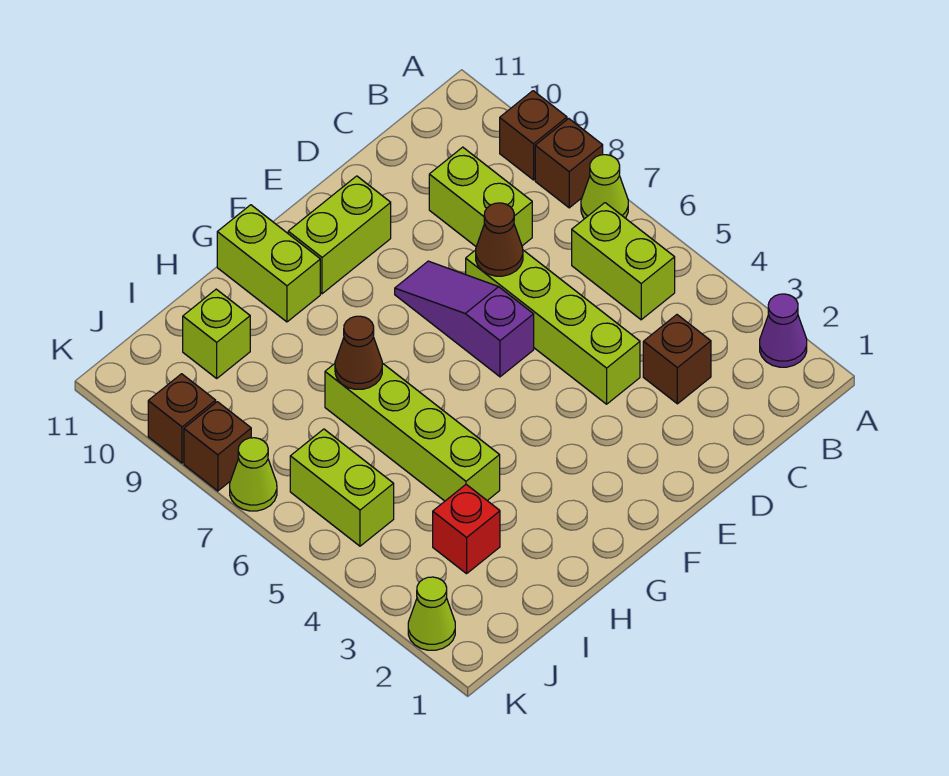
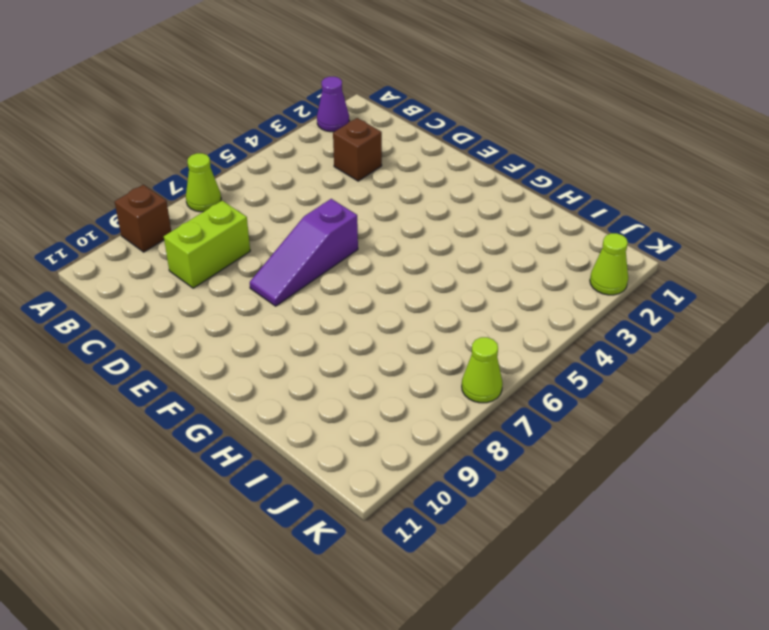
none -> brown 1x1 brick [535,119,603,208]
none -> lime 1x2 brick [572,203,675,320]
none -> lime 1x4 brick [466,250,640,404]

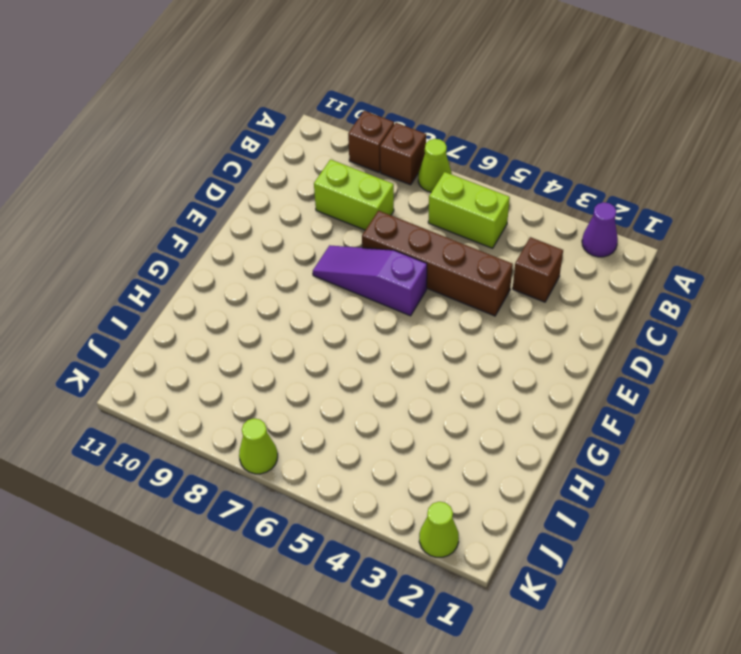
brown 1x4 brick [362,211,513,316] -> lime 1x4 brick [466,250,640,404]
none -> lime 1x2 brick [288,176,391,294]
none -> lime 1x2 brick [217,205,320,322]
none -> lime 1x4 brick [325,363,500,501]

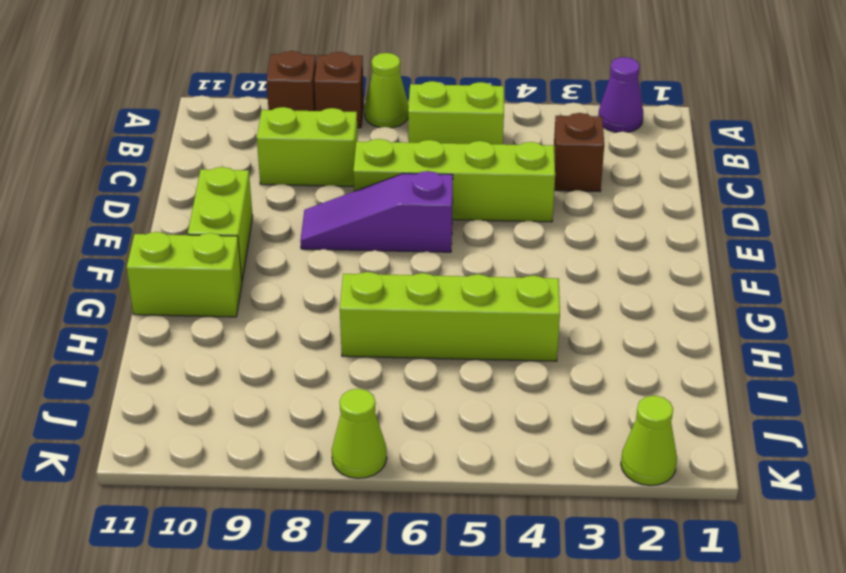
none -> red 1x1 brick [433,485,500,574]
none -> lime 1x1 brick [183,289,250,378]
none -> lime 1x2 brick [290,429,394,546]

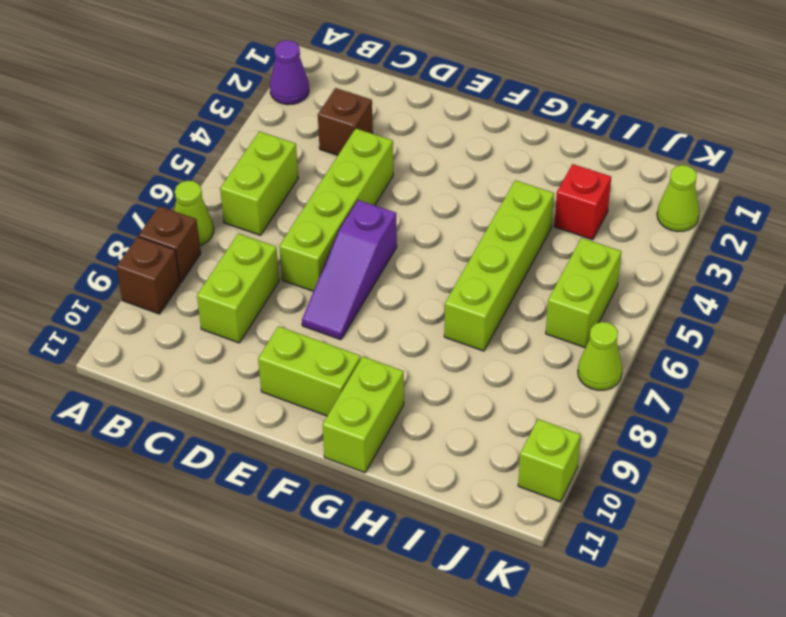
lime 1x1 brick [518,419,581,502] -> lime 1x1 brick moved to [183,289,250,378]
none -> brown 1x1 brick [184,402,251,491]
none -> brown 1x1 brick [148,374,216,463]
none -> brown 1x1 cone [476,203,523,276]

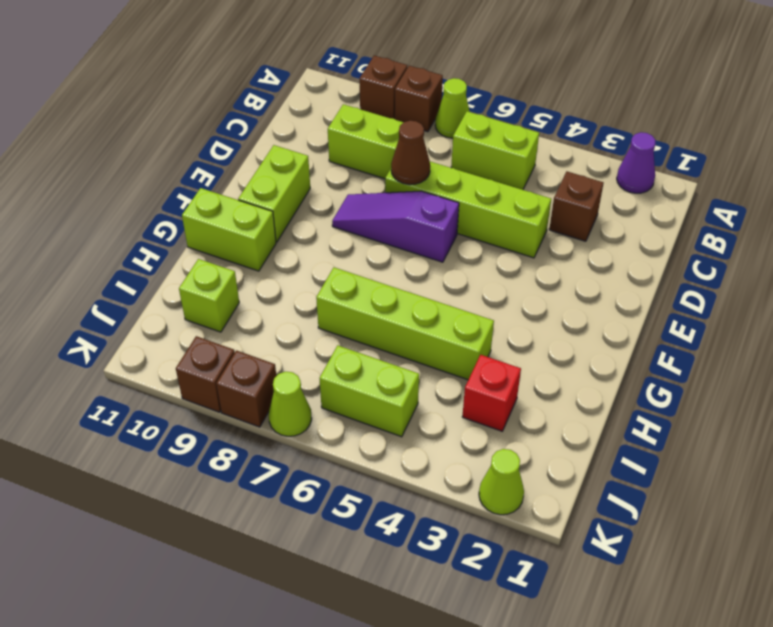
none -> brown 1x1 cone [335,316,382,389]

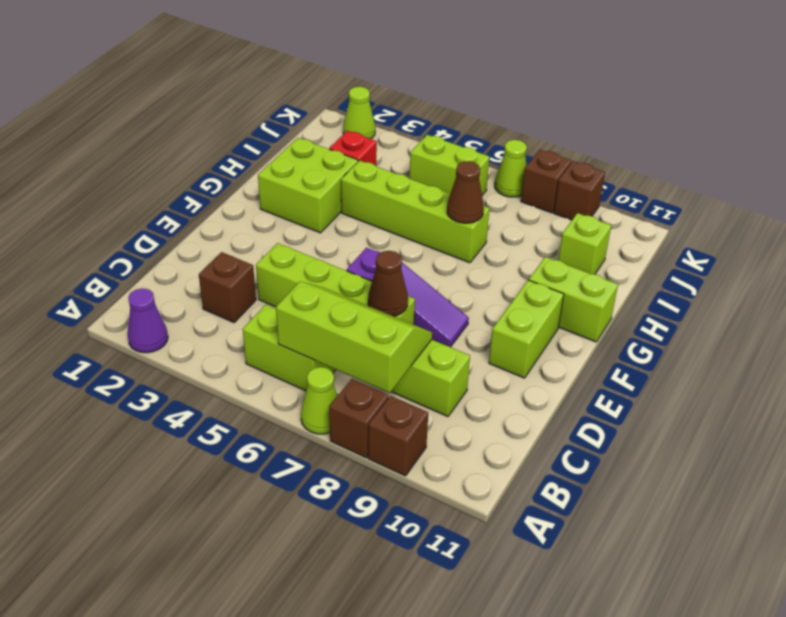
lime 2x3 slope [276,282,432,393] -> none
lime 2x2 brick [258,138,358,233] -> none

